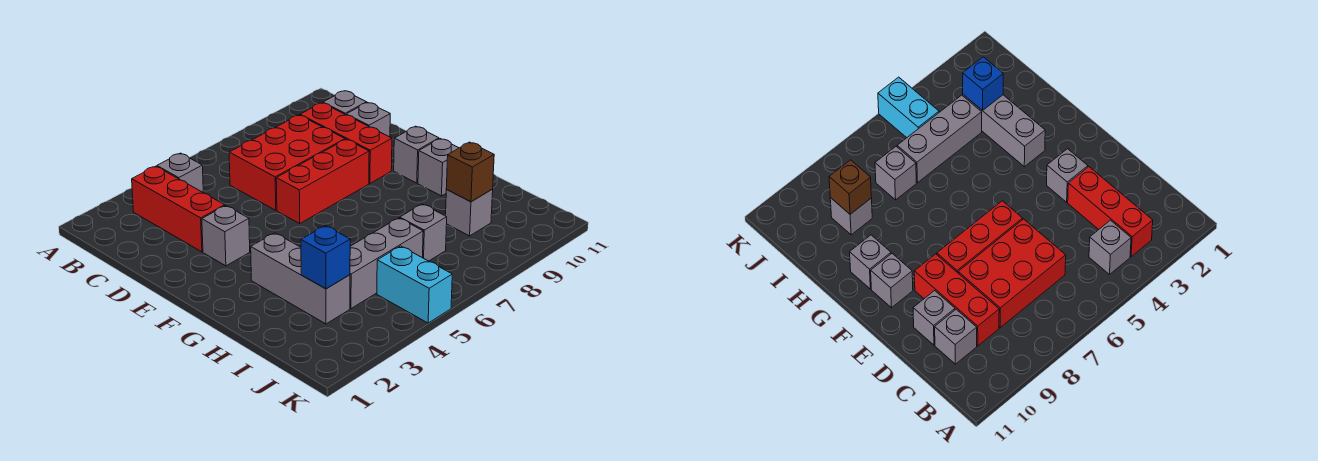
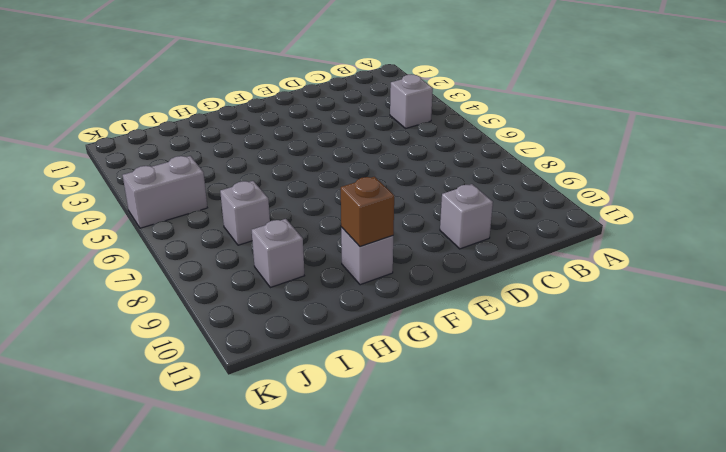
brown 1x1 brick [341,177,394,247] -> brown 1x1 brick moved to [446,142,494,202]
grey 1x2 brick [123,156,207,228] -> cyan 1x2 brick [377,246,452,323]
none -> red 1x3 brick [132,166,225,252]
none -> red 2x3 brick [229,115,345,210]
none -> red 1x3 brick [300,103,392,183]

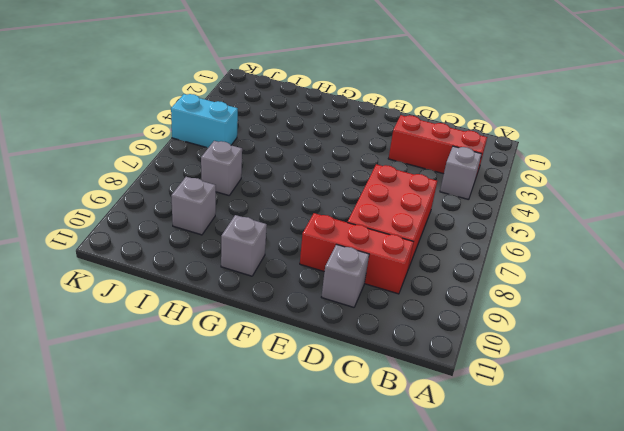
none -> grey 1x1 brick [323,91,367,115]
none -> grey 1x1 brick [202,206,250,266]
none -> red 1x3 brick [276,139,369,223]

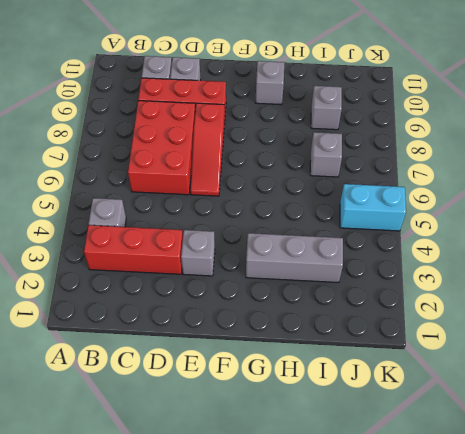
red 1x3 slope [190,103,224,196] -> red 1x3 brick [276,139,369,223]
none -> grey 1x1 brick [394,126,439,183]
none -> grey 1x3 brick [350,218,423,309]
none -> blue 1x1 brick [301,225,350,289]

